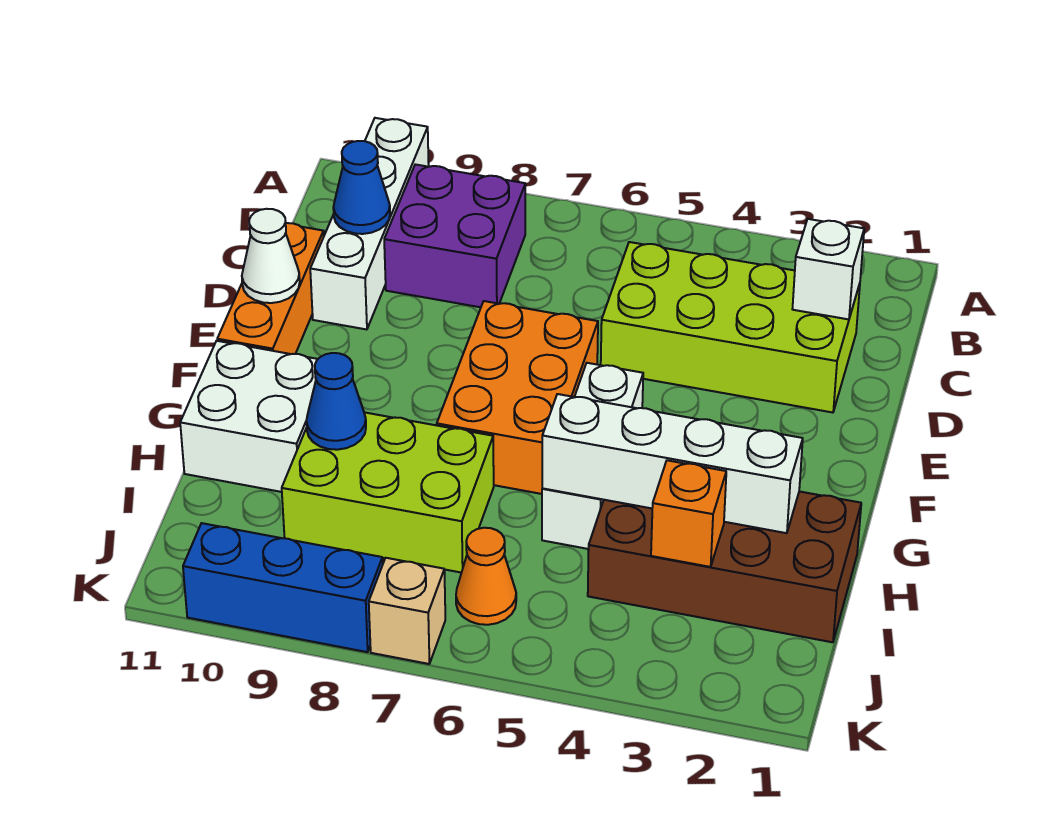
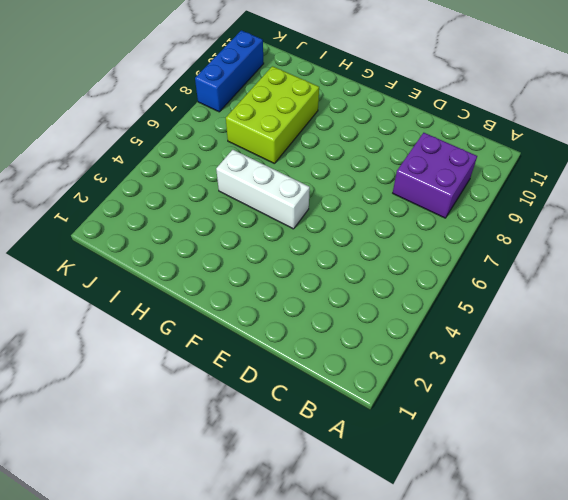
none -> white 1x4 brick [310,118,429,330]
none -> lime 2x4 brick [601,242,860,413]
none -> orange 1x3 brick [217,223,324,354]

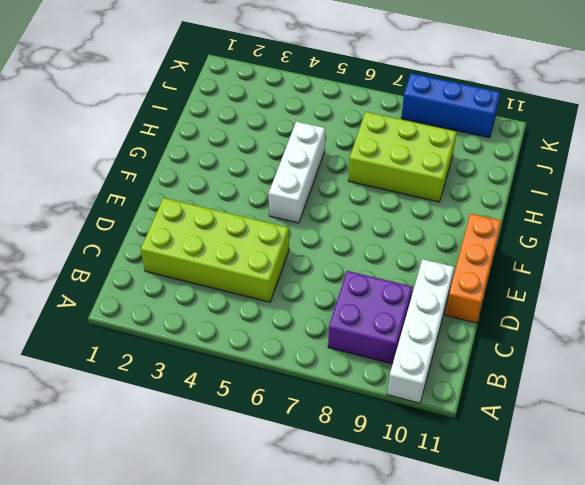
none -> orange 2x3 brick [437,301,598,494]
none -> white 2x2 brick [180,341,318,492]
none -> brown 2x4 brick [588,491,861,642]

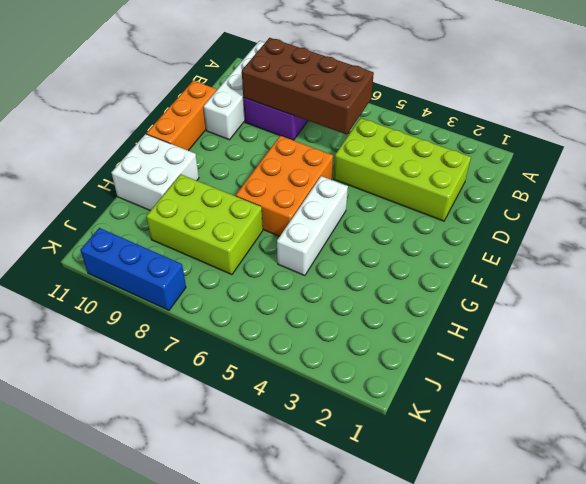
brown 2x4 brick [242,38,374,135] -> brown 2x4 brick moved to [588,491,861,642]
none -> orange 1x1 cone [456,528,516,625]
none -> tan 1x1 brick [369,558,445,664]
none -> white 1x1 brick [793,219,864,319]

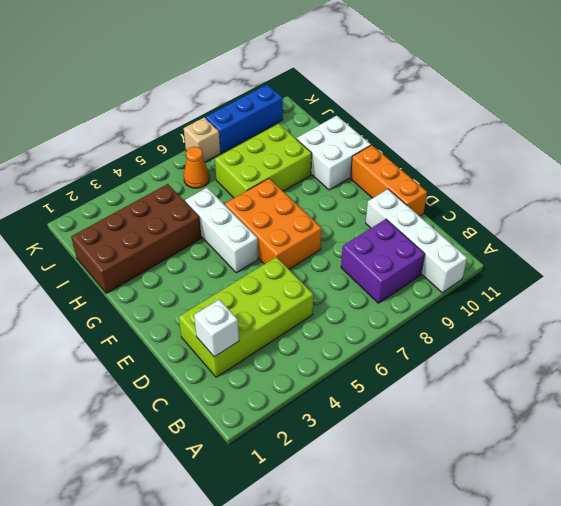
none -> blue 1x1 cone [333,141,390,234]
none -> white 1x1 cone [242,209,300,303]
none -> white 1x4 brick [542,394,803,533]

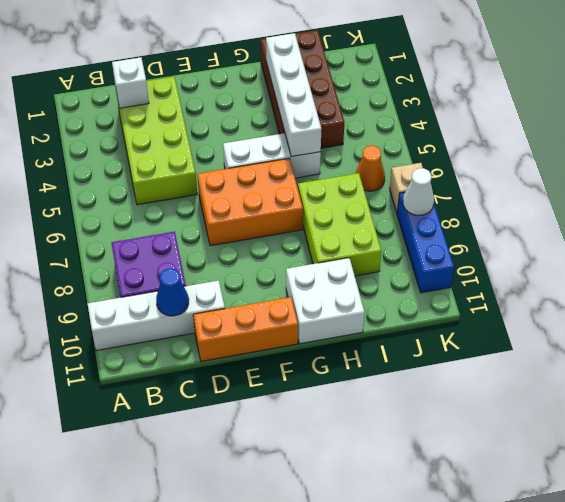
white 1x1 cone [403,168,434,215] -> white 1x1 cone moved to [242,209,300,303]
none -> blue 1x1 cone [306,353,366,450]
none -> orange 1x1 brick [651,460,726,567]

